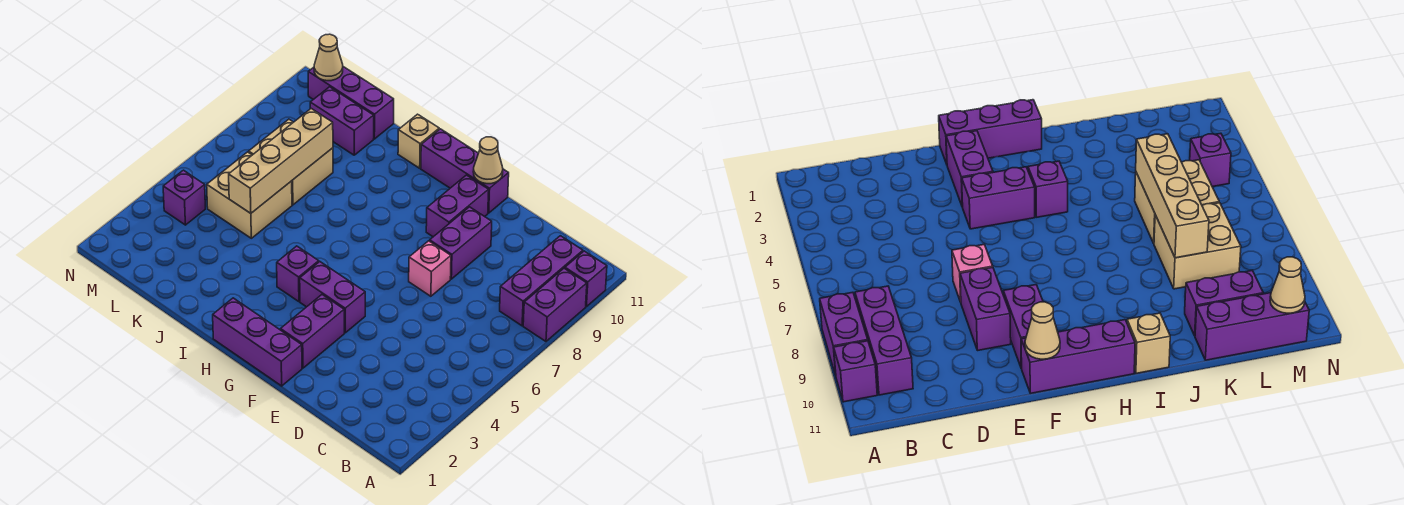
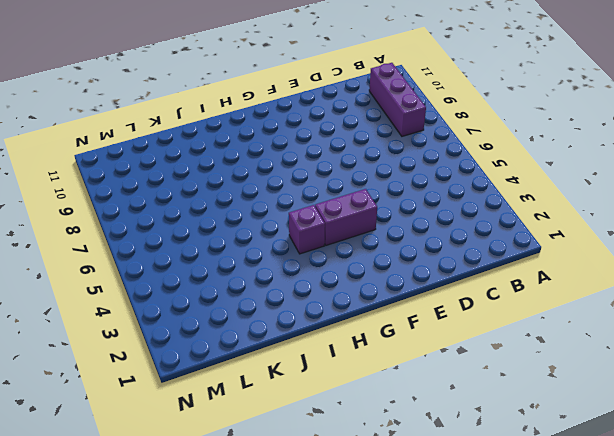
none -> purple 1x2 brick [523,268,587,341]
none -> purple 1x1 brick [565,251,607,307]
none -> pink 1x1 brick [409,241,451,296]

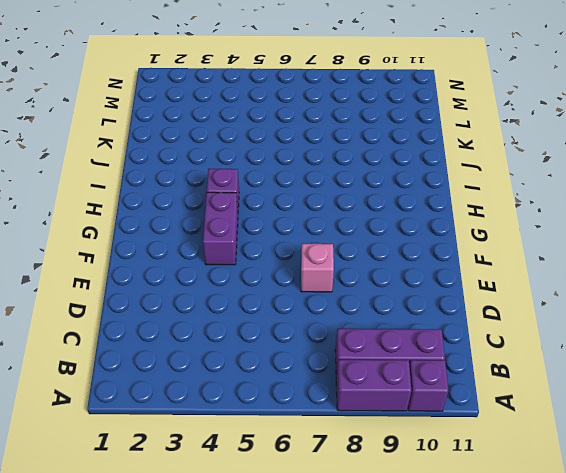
none -> purple 1x2 brick [430,207,492,279]
none -> purple 1x3 brick [213,298,302,386]
none -> purple 1x2 brick [281,295,344,368]

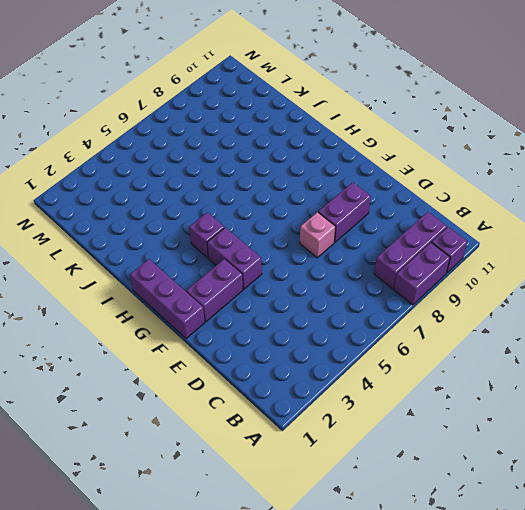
none -> purple 1x2 brick [426,175,489,237]
none -> purple 1x3 brick [421,129,509,213]
none -> tan 1x1 brick [398,114,439,168]

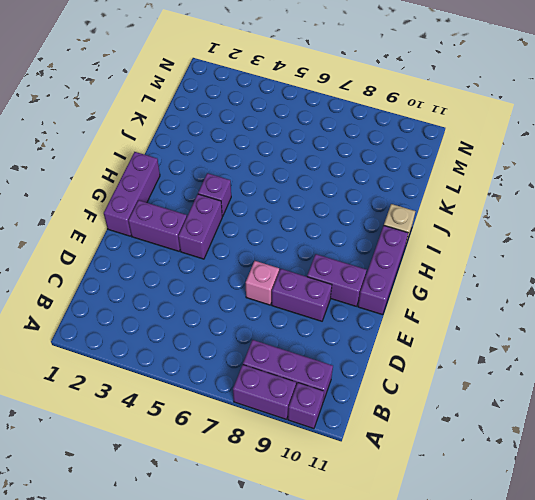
none -> tan 2x2 brick [207,152,292,238]
none -> tan 2x2 brick [249,119,333,205]
none -> purple 1x2 brick [310,87,374,155]

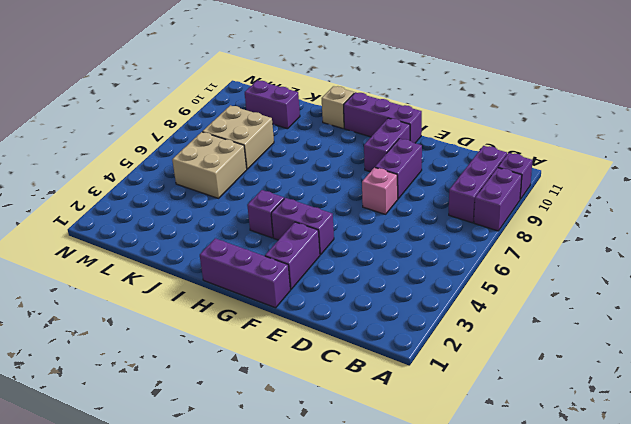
none -> purple 1x3 brick [308,67,394,139]
none -> purple 1x1 brick [163,170,205,225]
none -> tan 1x1 cone [473,137,503,184]

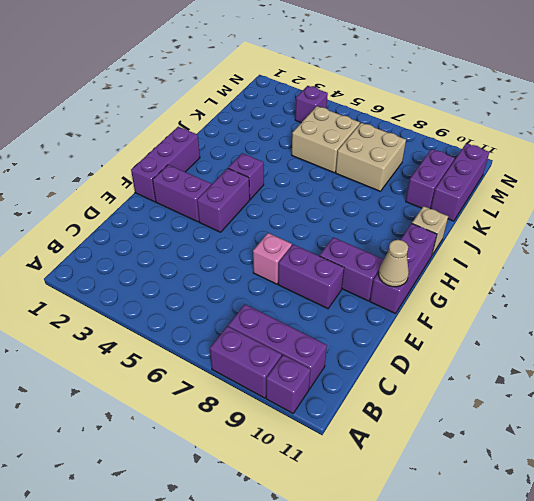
none -> tan 1x4 brick [229,109,333,213]
none -> tan 1x1 cone [314,34,343,81]

